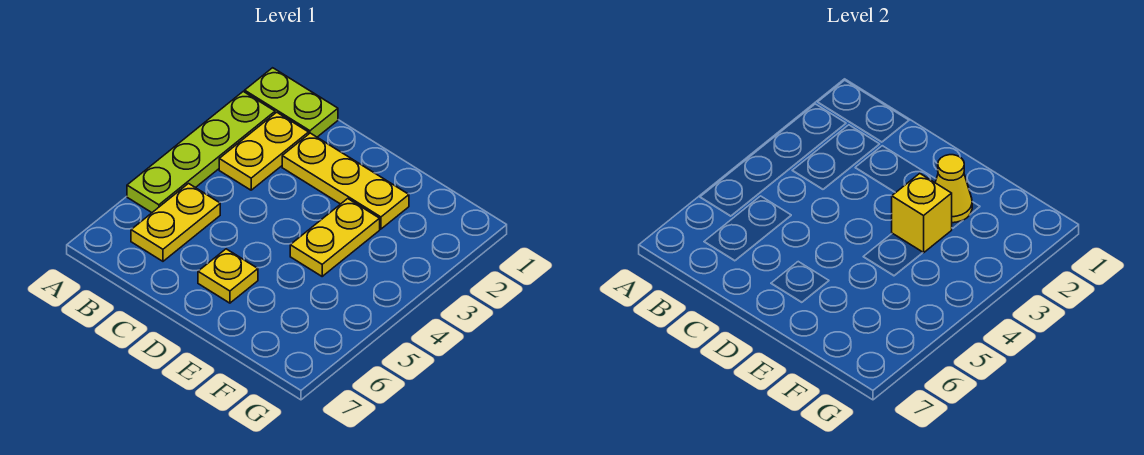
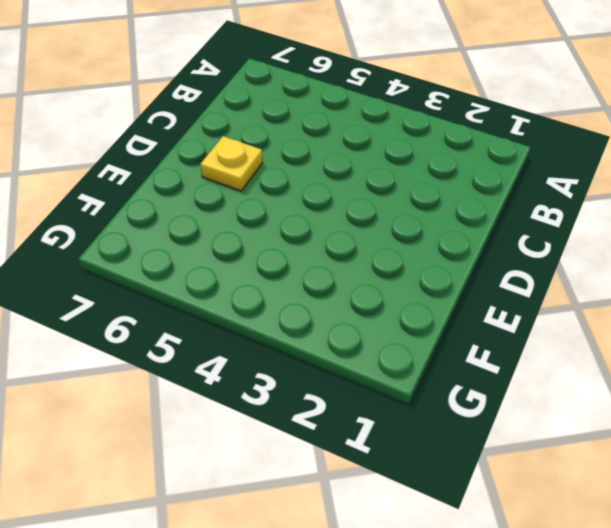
none -> lime 1x2 plate [245,68,338,137]
none -> lime 1x4 plate [127,91,275,212]

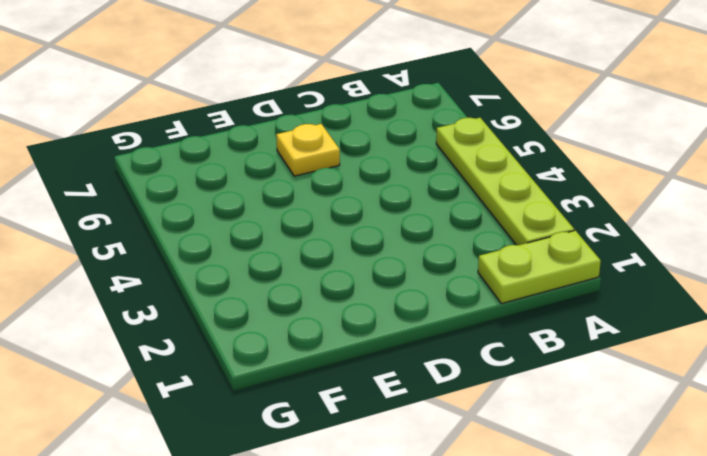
none -> yellow 1x2 plate [219,112,309,190]
none -> yellow 1x2 plate [131,184,220,261]

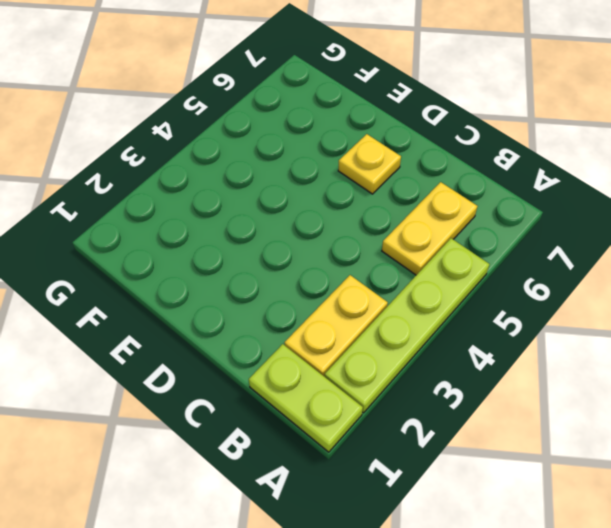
none -> yellow 1x3 plate [282,133,409,229]
none -> yellow 1x2 plate [290,199,380,276]

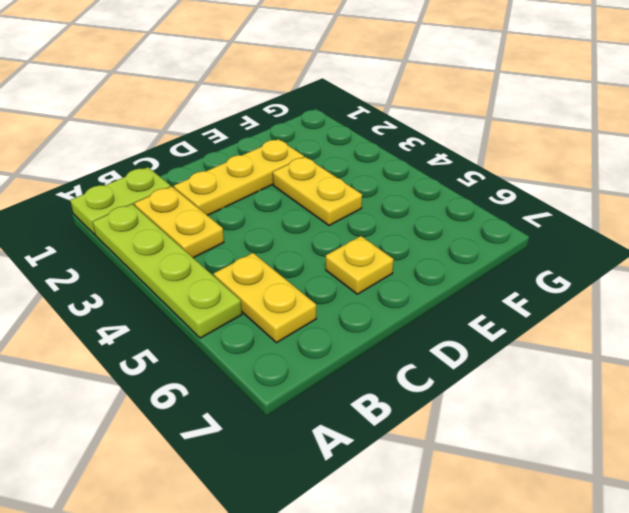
none -> yellow 1x1 cone [935,155,972,223]
none -> yellow 1x1 brick [892,173,952,253]

